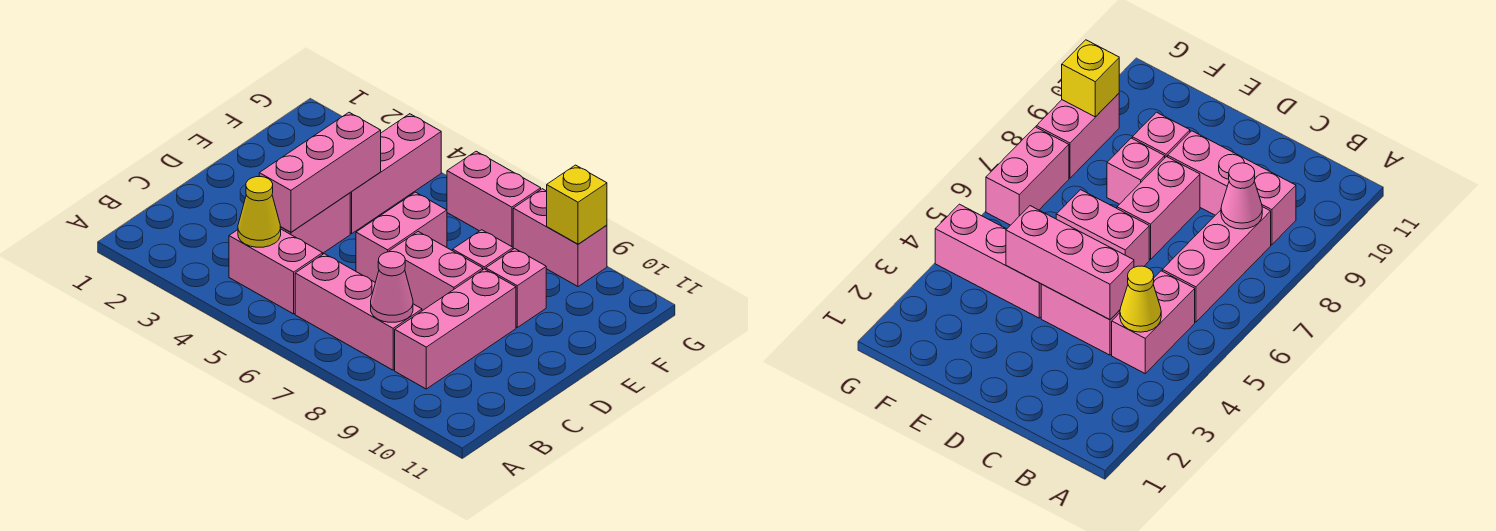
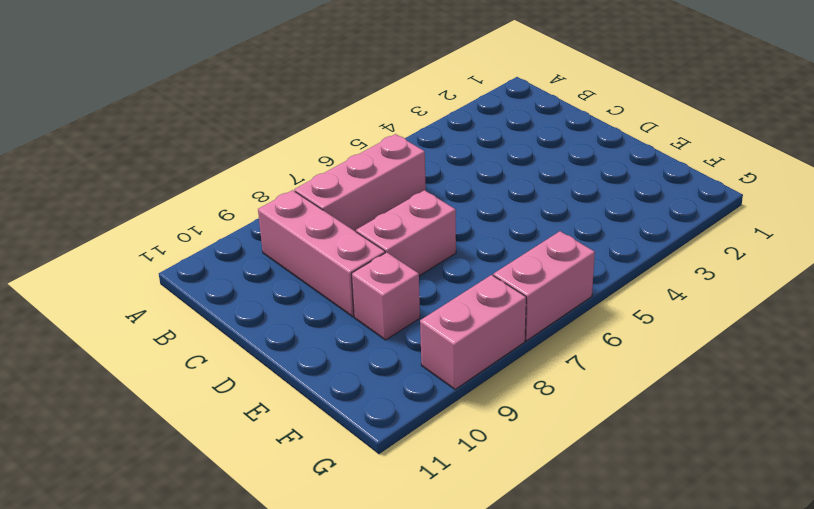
none -> pink 1x2 brick [229,229,323,314]
none -> pink 1x2 brick [280,193,350,253]
none -> pink 1x2 brick [356,192,447,282]

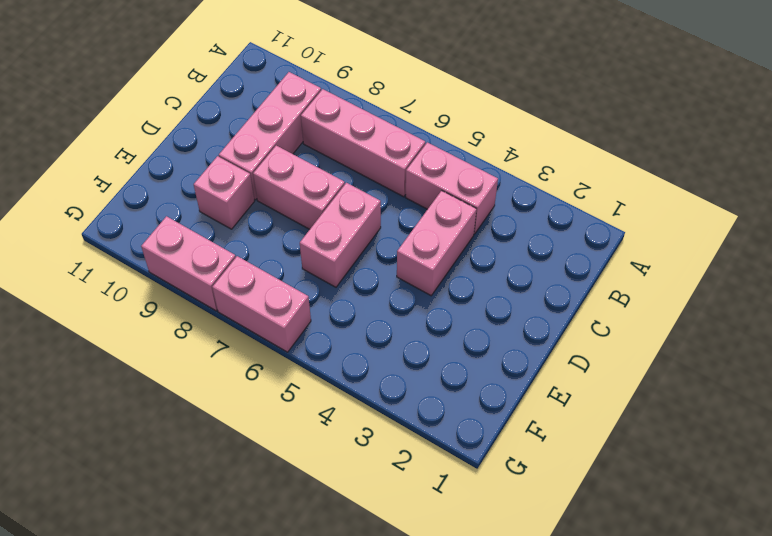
none -> pink 1x3 brick [350,114,441,234]
none -> pink 1x1 brick [453,230,513,270]
none -> yellow 1x1 cone [238,176,281,247]

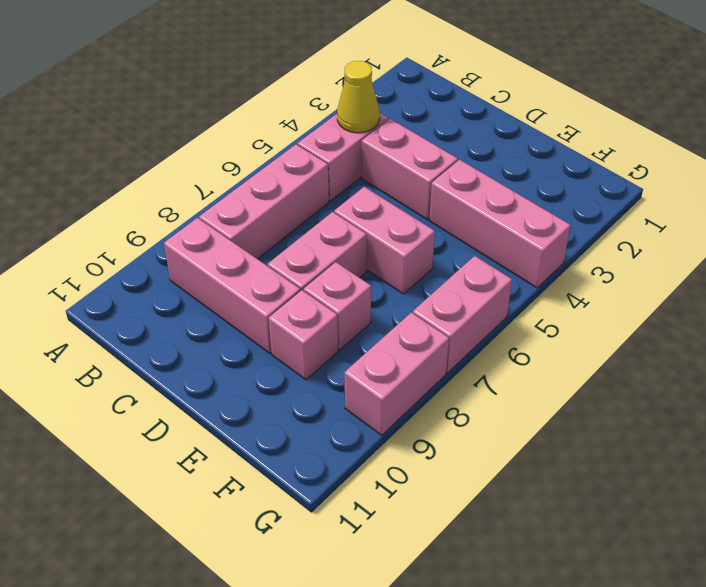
none -> pink 1x1 cone [371,252,413,322]
none -> pink 1x3 brick [259,112,381,232]
none -> yellow 1x1 brick [547,165,607,244]

